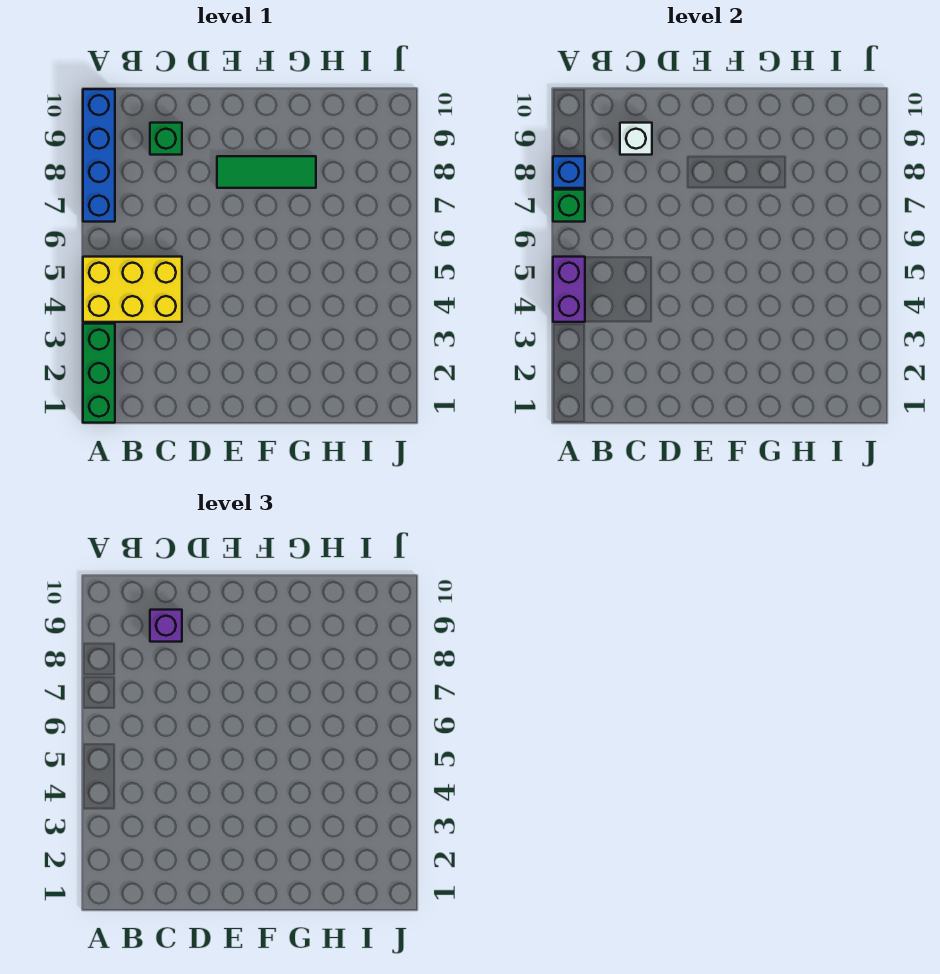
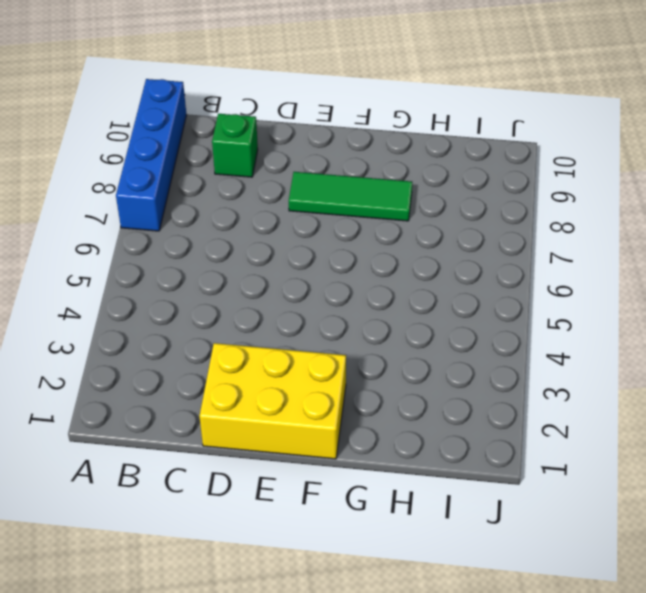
yellow 2x3 brick [199,343,346,459] -> yellow 2x3 brick moved to [83,257,182,322]
none -> green 1x3 brick [83,324,115,423]
none -> purple 1x2 brick [553,257,585,322]

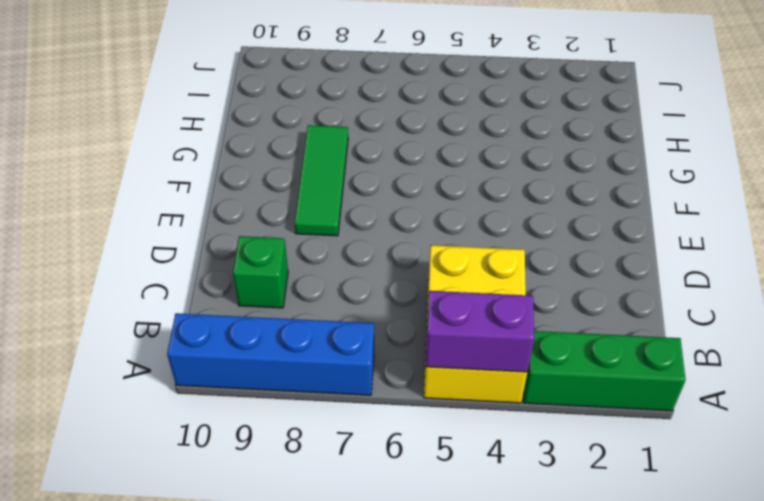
none -> green 1x1 brick [553,190,585,222]
none -> blue 1x1 brick [553,156,585,188]

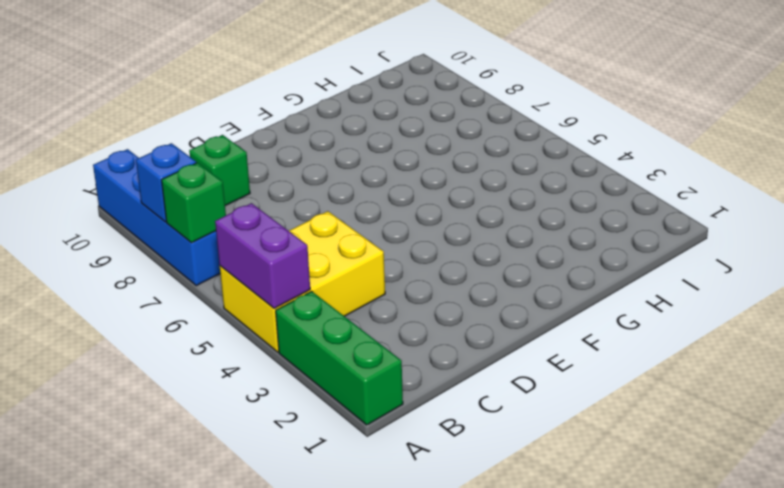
none -> green 1x3 tile [217,156,316,188]
none -> white 1x1 brick [620,123,652,155]

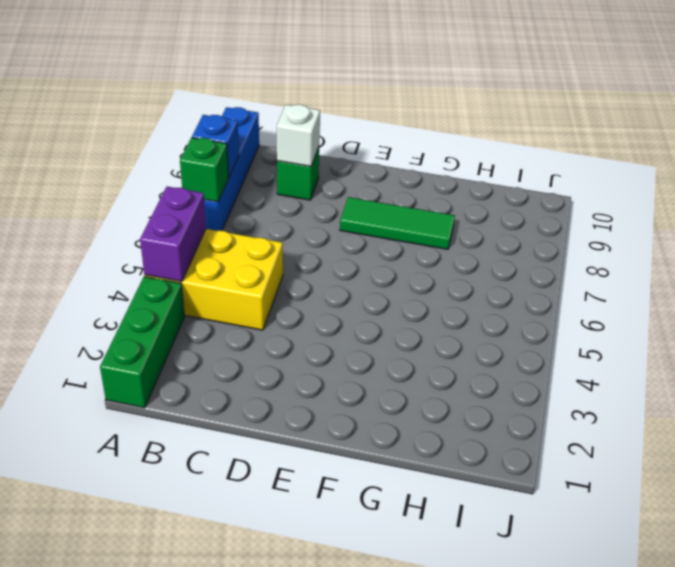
none -> purple 1x1 brick [150,610,182,642]

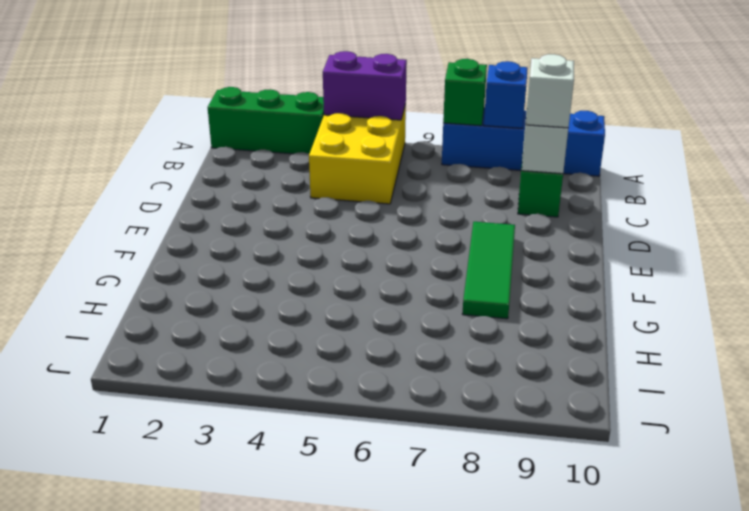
white 1x1 brick [526,54,574,128] -> purple 1x1 brick [150,610,182,642]

